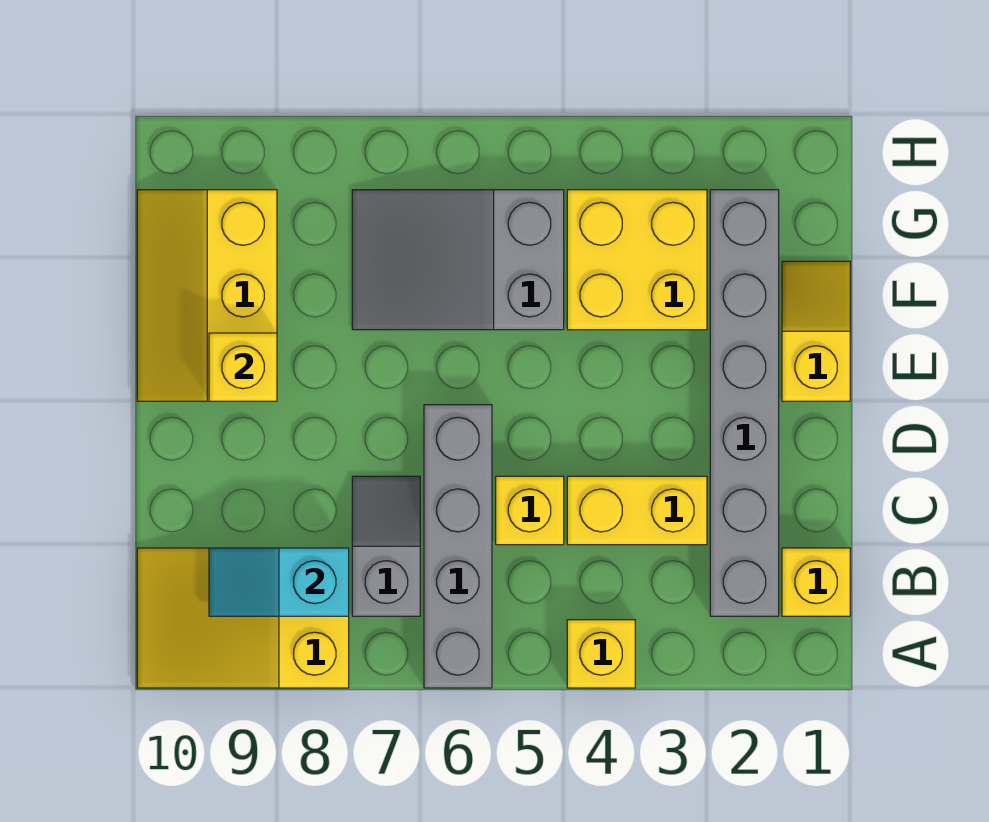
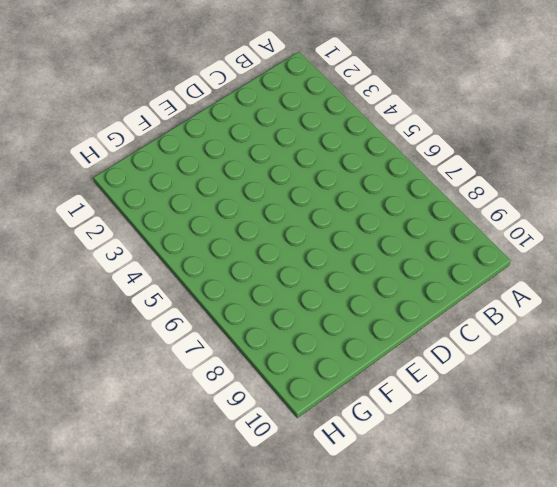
none -> yellow 1x1 brick [567,620,635,688]
none -> grey 1x4 brick [424,405,492,688]
none -> yellow 2x3 slope [137,548,349,688]

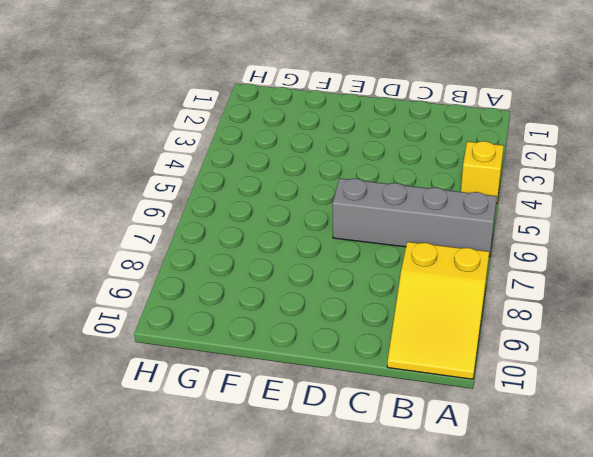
none -> yellow 1x1 brick [782,548,850,616]
none -> grey 1x6 brick [710,190,779,616]
none -> grey 1x2 slope [352,476,420,616]

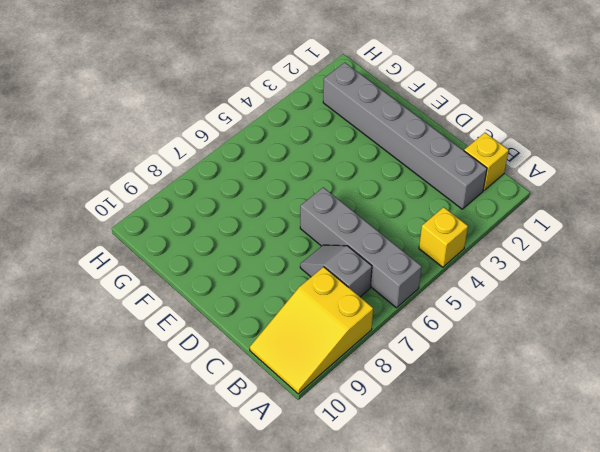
none -> yellow 1x2 brick [567,476,707,545]
none -> yellow 1x1 brick [496,476,564,545]
none -> yellow 1x2 slope [782,261,850,401]

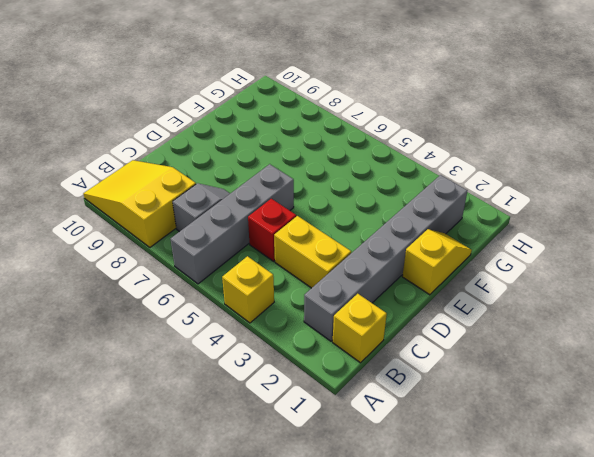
red 1x1 brick [248,199,296,261] -> yellow 1x1 brick [496,476,564,545]
none -> yellow 2x3 slope [137,190,277,401]
none -> yellow 2x2 brick [567,190,707,330]
none -> grey 2x3 slope [352,190,564,330]

